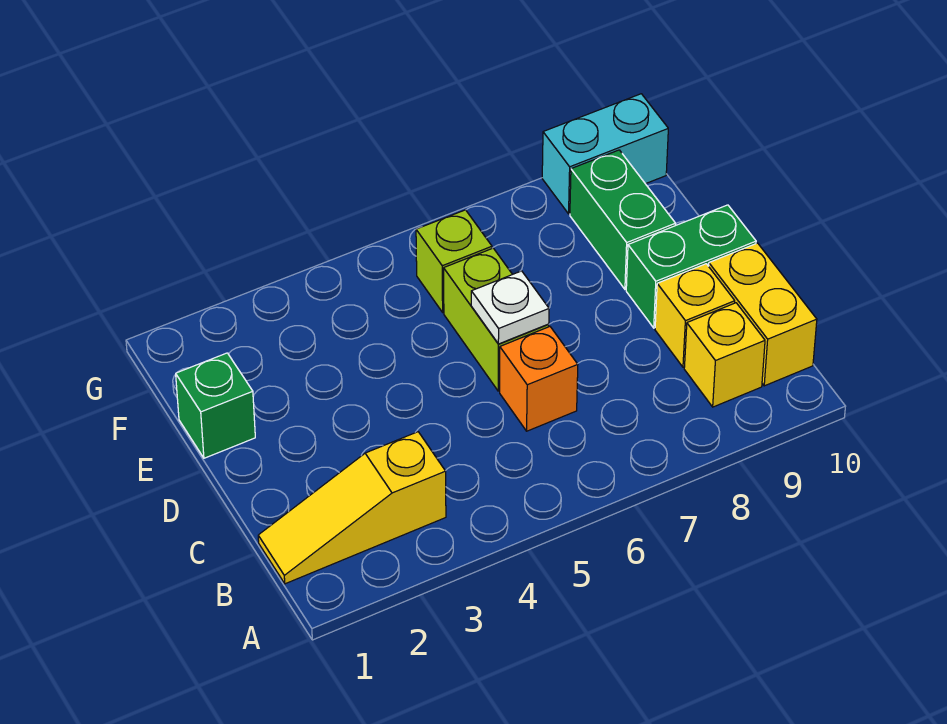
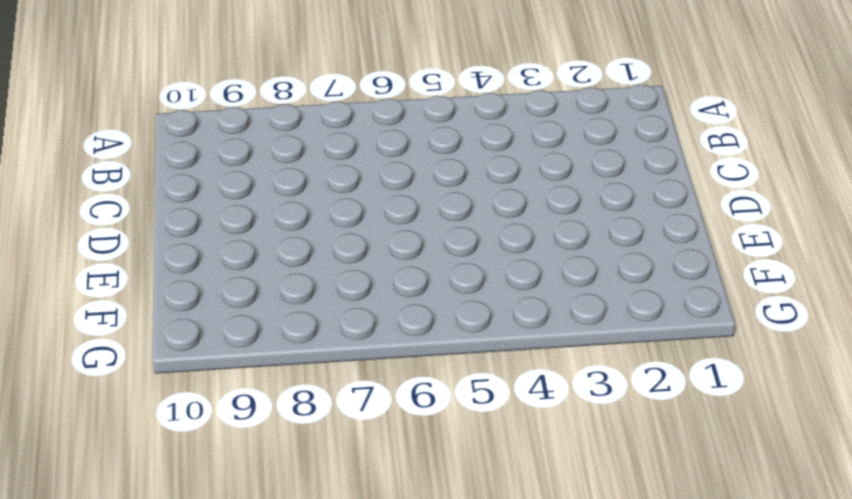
none -> yellow 1x3 slope [258,432,446,584]
none -> yellow 1x1 brick [684,303,765,407]
none -> yellow 1x2 brick [709,243,817,386]

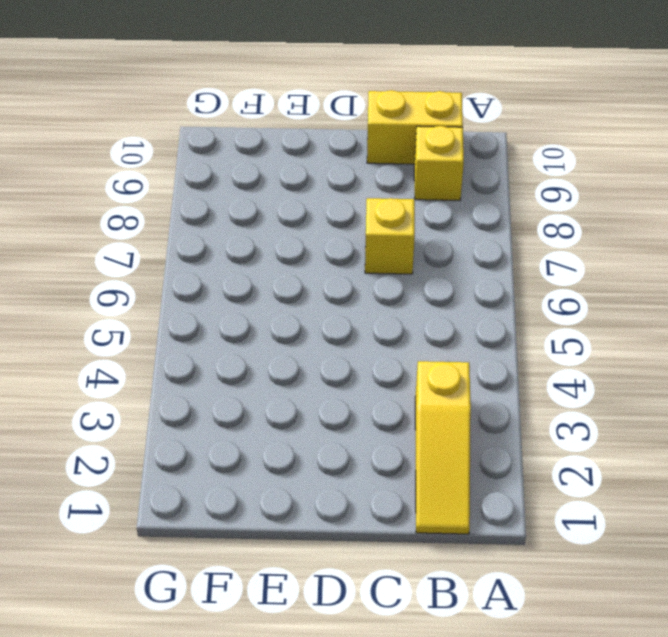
yellow 1x1 brick [365,198,415,274] -> yellow 1x1 brick moved to [655,264,735,367]
none -> orange 1x1 brick [500,327,578,431]
none -> lime 1x2 brick [444,248,549,391]
none -> green 1x2 brick [626,205,756,328]

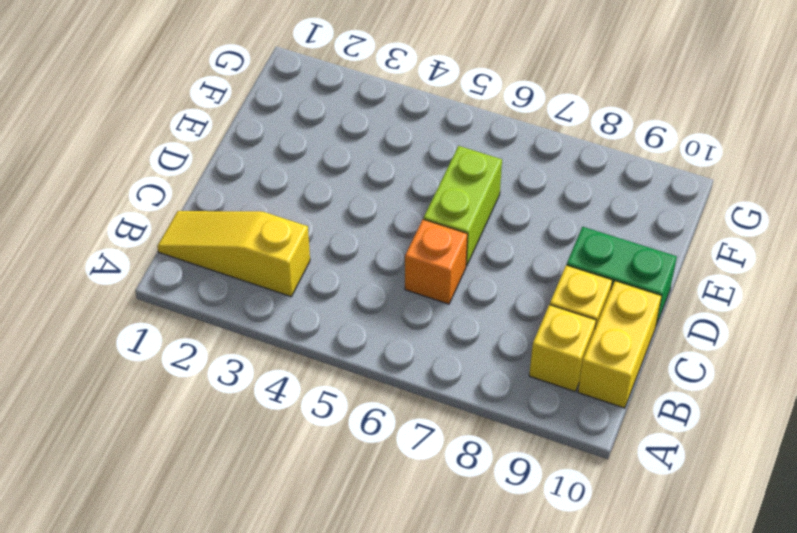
none -> green 1x1 brick [176,353,255,458]
none -> green 1x2 brick [570,150,676,289]
none -> lime 1x1 brick [416,210,492,312]

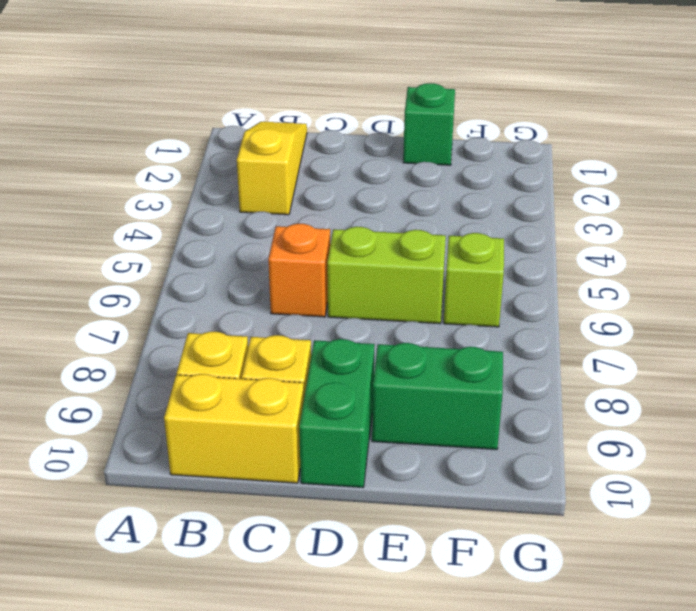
none -> cyan 1x2 brick [542,94,668,214]
none -> white 1x1 plate [471,271,549,344]

